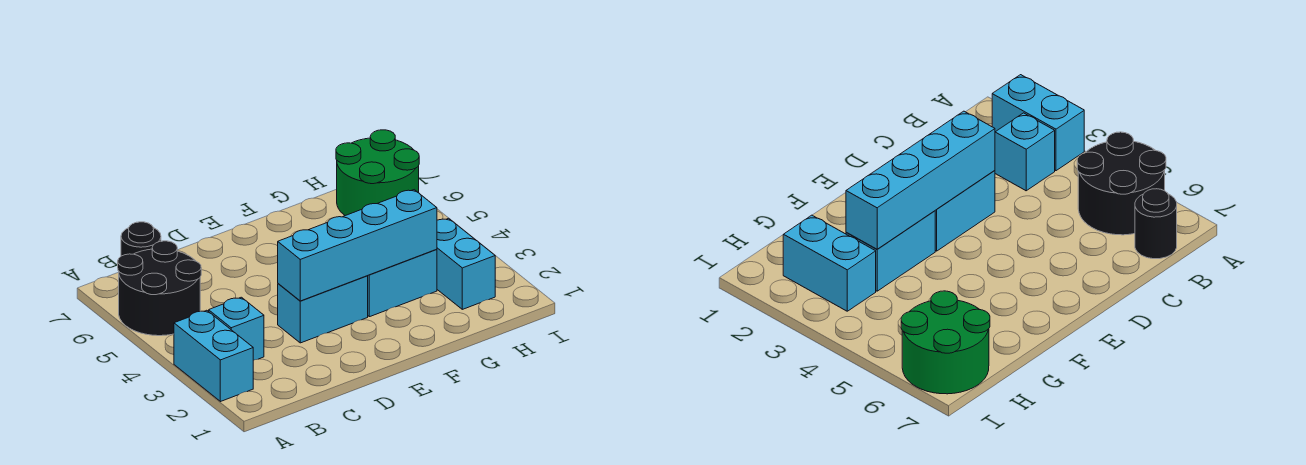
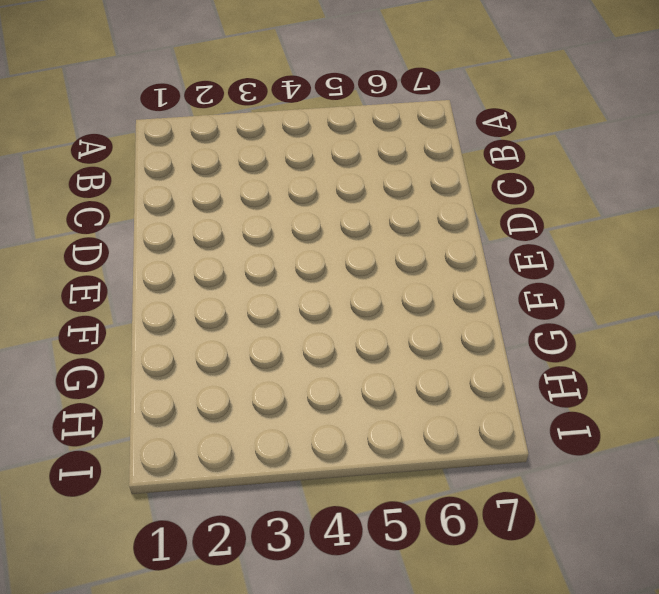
none -> cyan 1x2 brick [174,310,253,402]
none -> black 2x2 round brick [118,241,201,336]

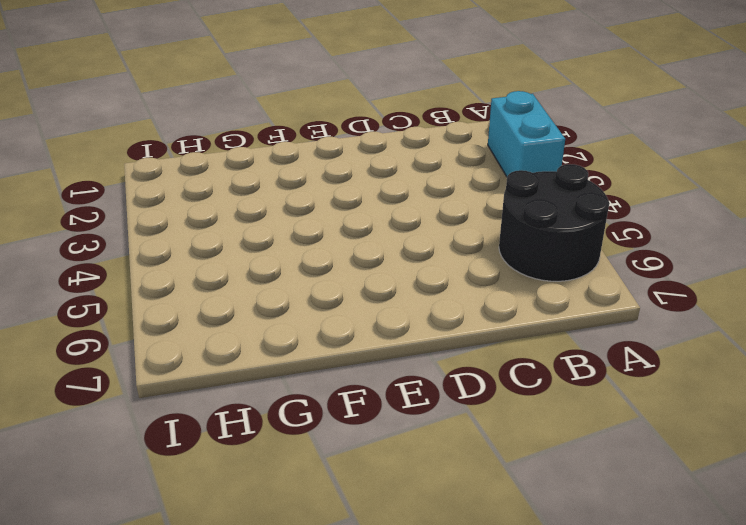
none -> cyan 1x1 brick [209,297,264,360]
none -> black 1x1 round brick [121,222,161,256]

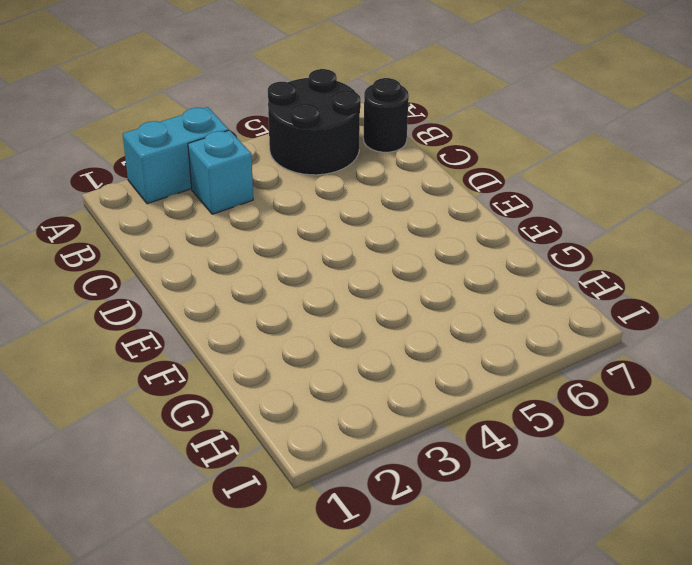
none -> cyan 1x2 brick [278,276,368,343]
none -> cyan 1x2 brick [368,249,437,317]

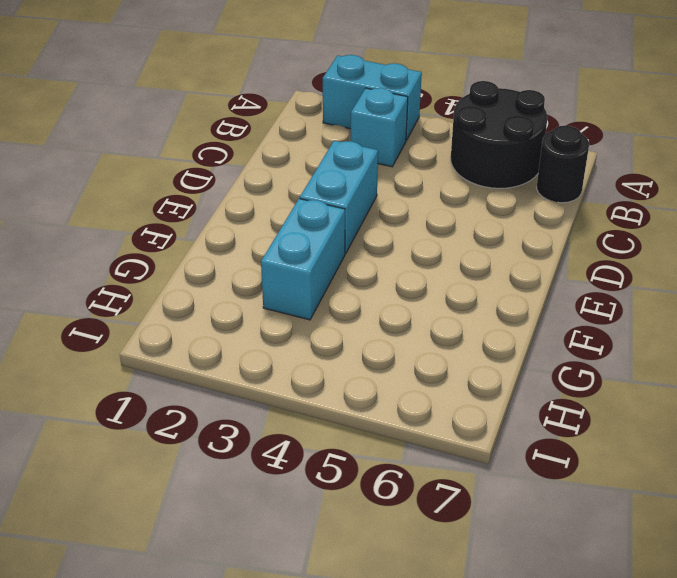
none -> cyan 1x2 brick [437,218,495,309]
none -> green 2x2 round brick [336,130,419,216]

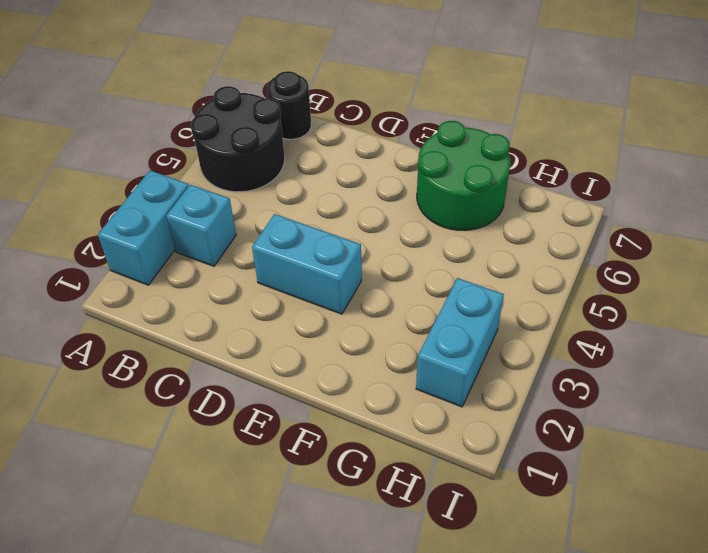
green 2x2 round brick [417,121,511,230] -> green 2x2 round brick moved to [336,130,419,216]
none -> cyan 1x2 brick [368,249,437,317]
none -> cyan 1x4 brick [278,190,437,301]

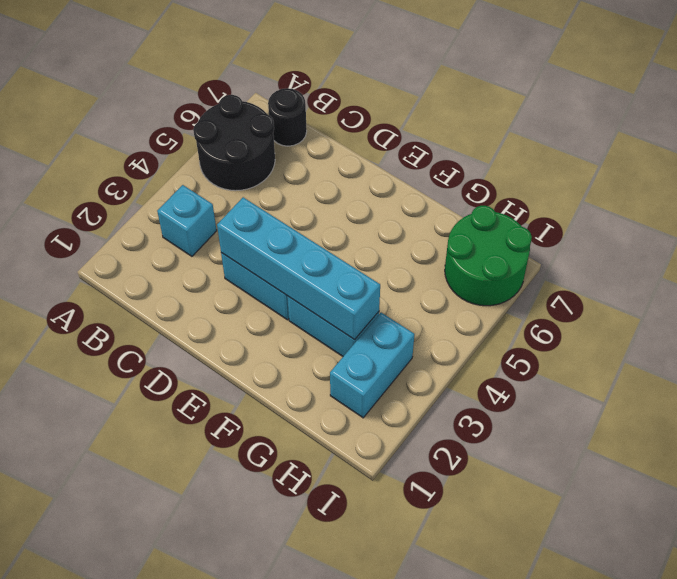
none -> cyan 1x2 brick [174,310,253,402]

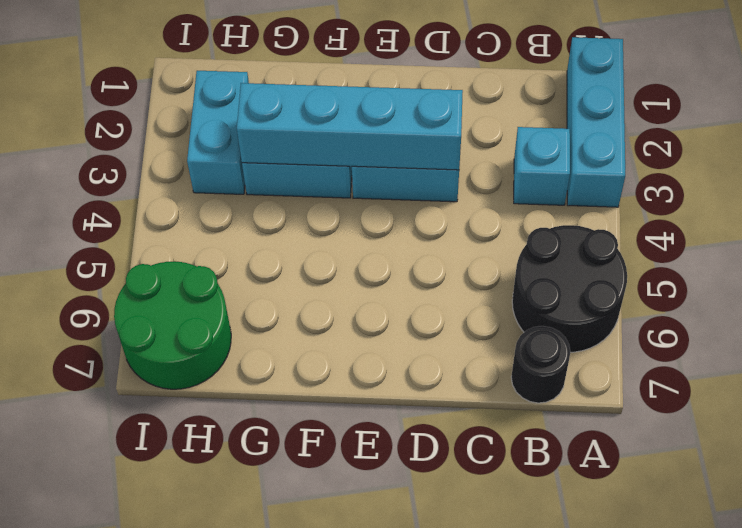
cyan 1x3 brick [567,37,625,207] -> cyan 1x2 brick [174,310,253,402]

